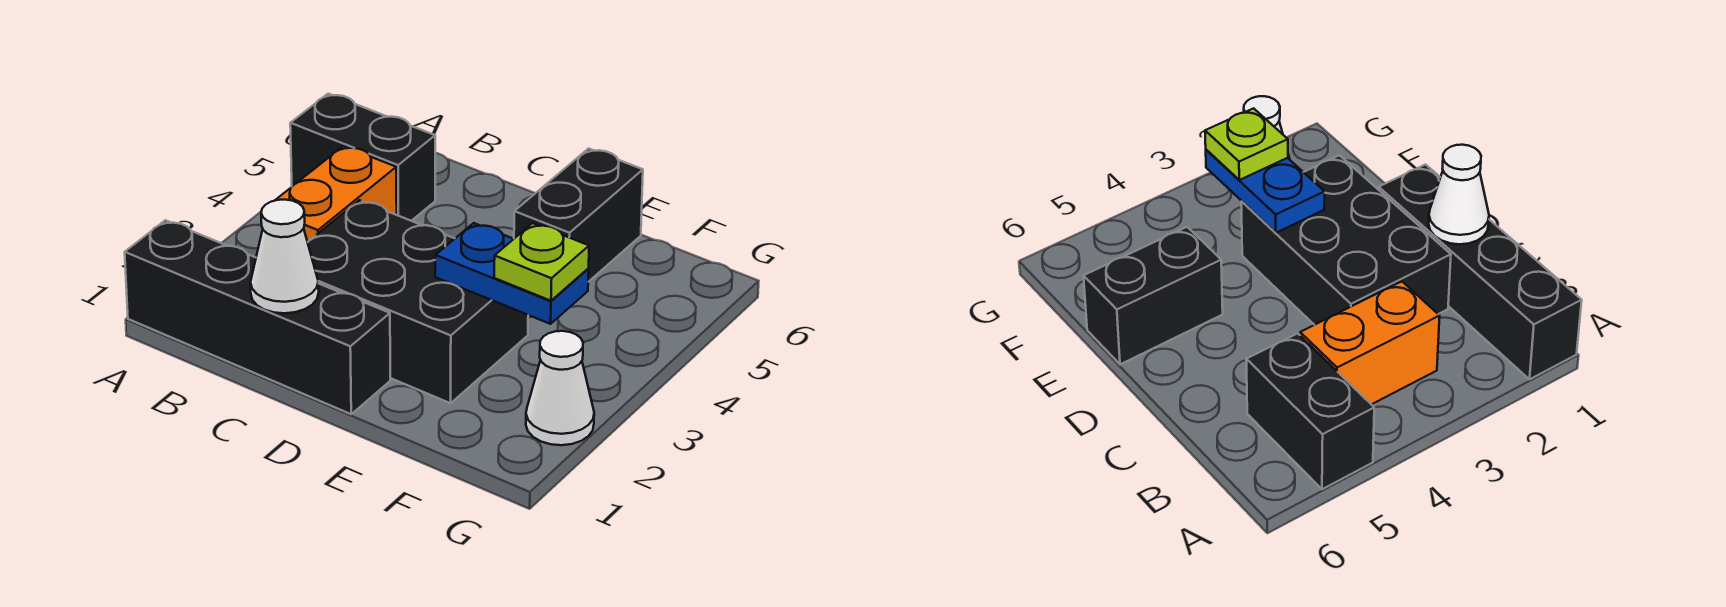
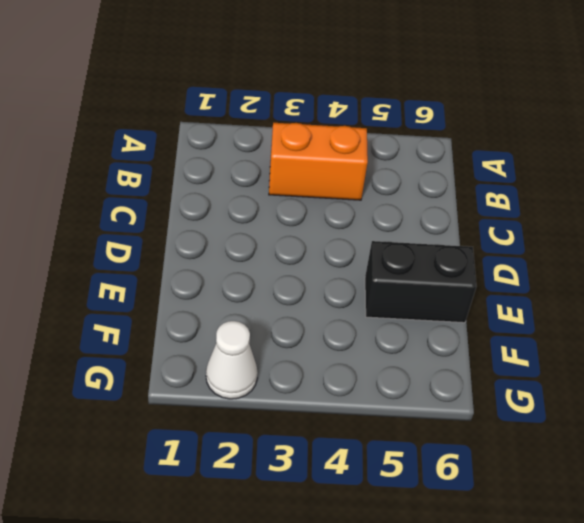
none -> black 1x4 brick [125,220,390,414]
none -> black 1x2 brick [290,94,435,221]

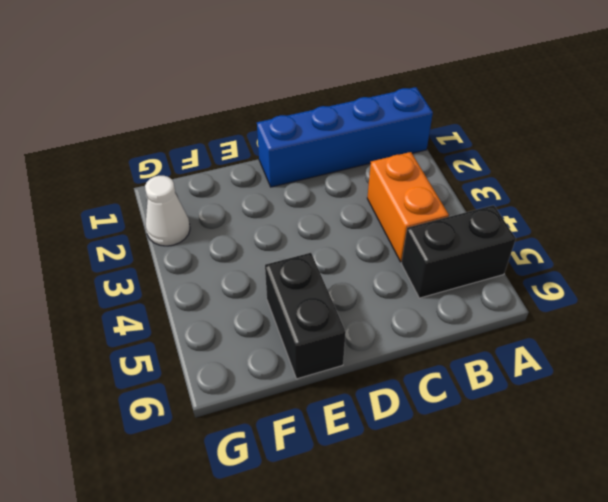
blue 1x4 brick [257,87,433,187] -> black 1x4 brick [125,220,390,414]
none -> black 2x3 brick [308,200,528,403]
none -> white 1x1 cone [251,200,319,313]

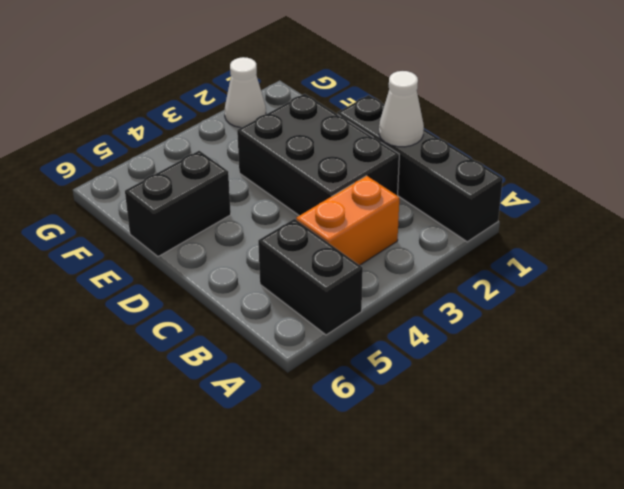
none -> blue 1x2 plate [435,223,589,324]
none -> lime 1x1 plate [494,223,589,301]

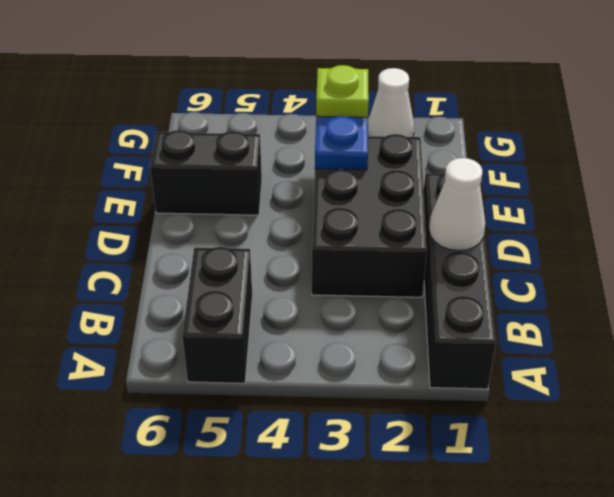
none -> orange 1x2 brick [275,146,397,242]

